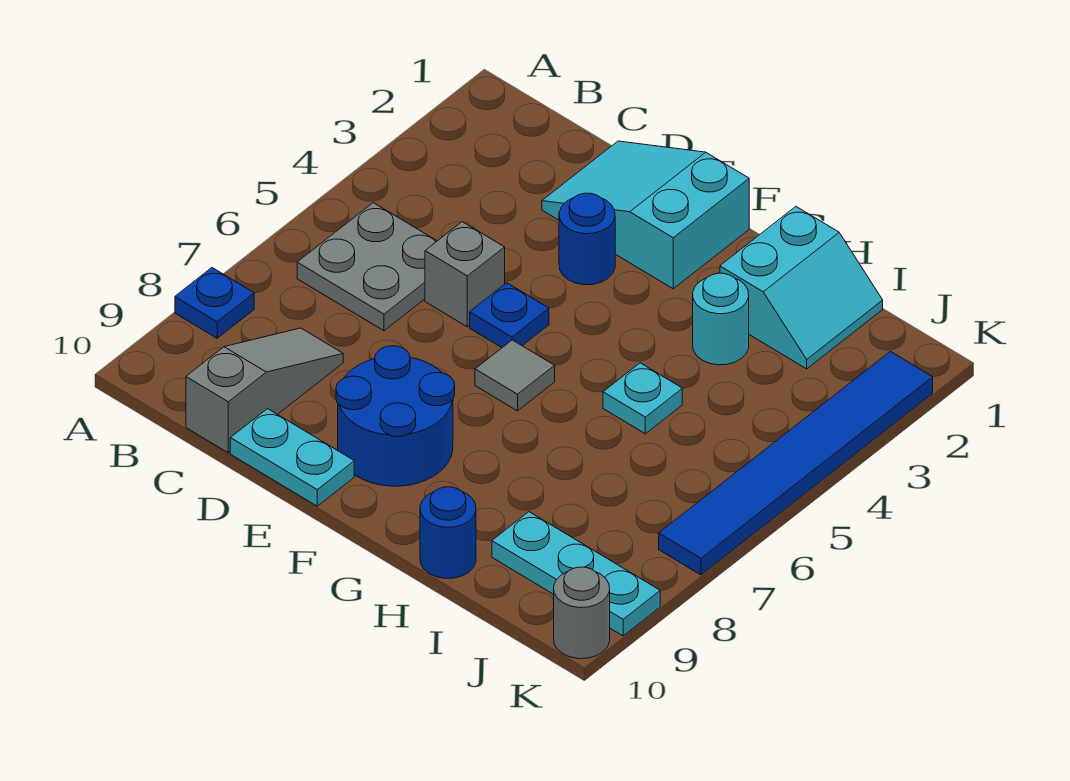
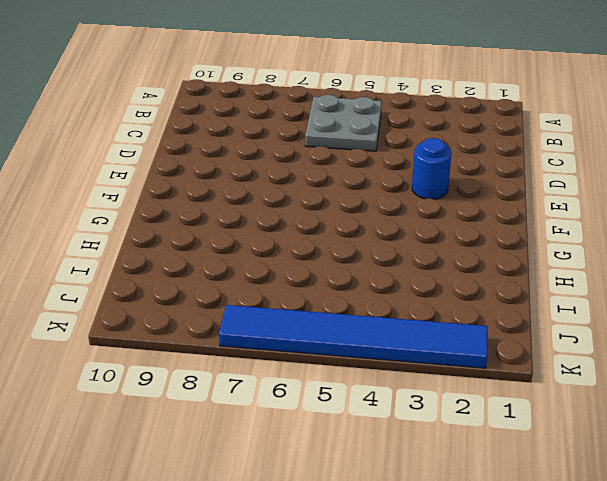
none -> blue 1x1 plate [175,268,254,338]
none -> grey 1x3 slope [186,328,343,453]
none -> cyan 2x3 slope [542,141,749,289]

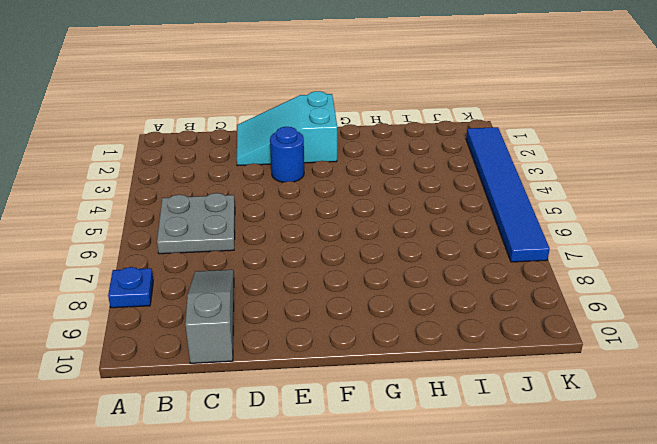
none -> grey 1x1 brick [425,222,505,327]
none -> cyan 1x2 plate [230,409,354,506]
none -> blue 1x1 plate [470,283,549,348]

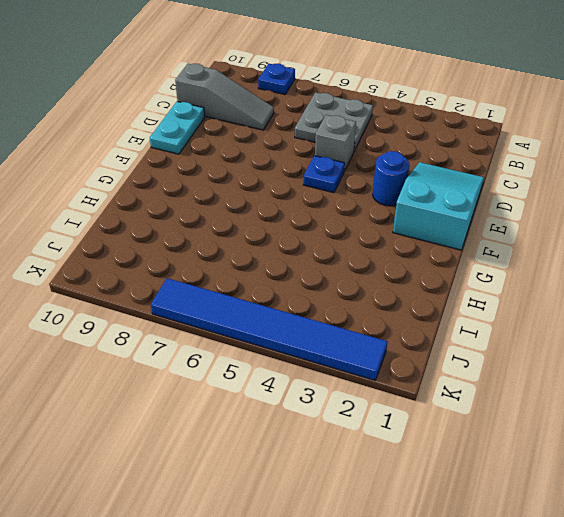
none -> blue 2x2 round brick [336,346,455,486]
none -> grey 1x1 tile [475,340,555,411]
none -> cyan 2x2 slope [720,207,883,369]

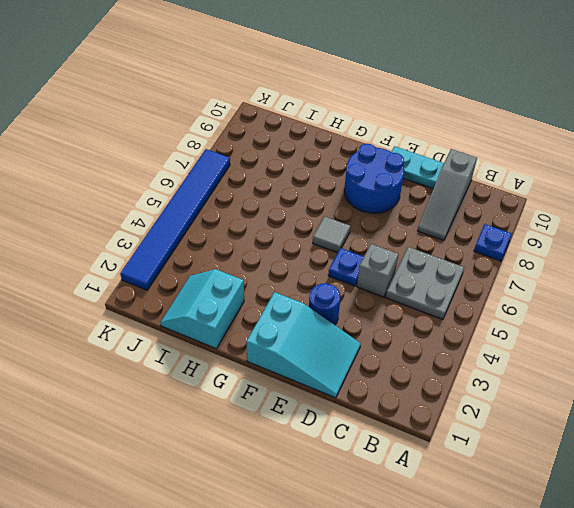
none -> cyan 1x1 round brick [693,273,749,365]
none -> cyan 1x1 plate [603,363,682,434]
none -> blue 1x1 round brick [420,487,476,579]

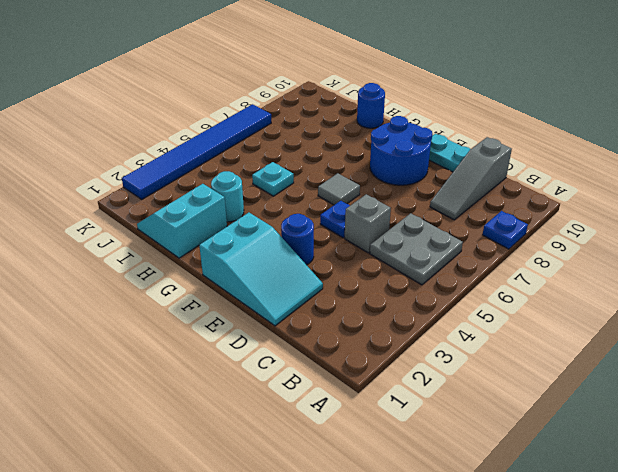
none -> cyan 1x3 plate [492,512,660,636]
none -> grey 1x1 round brick [554,567,610,659]

